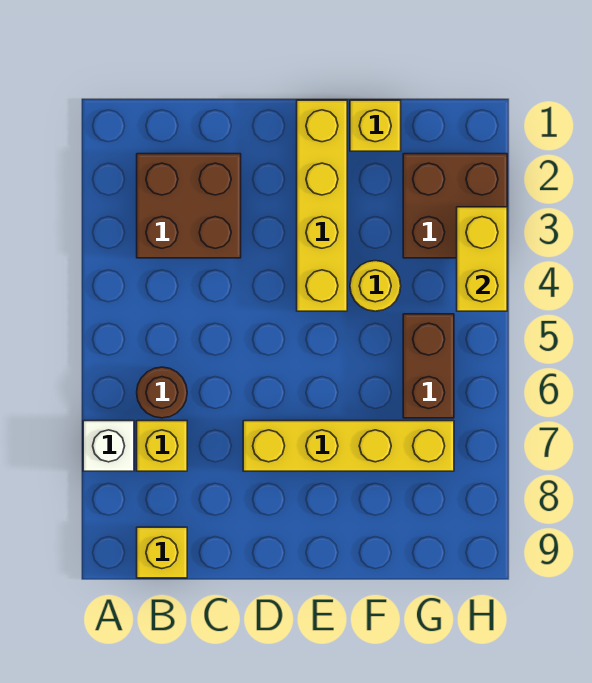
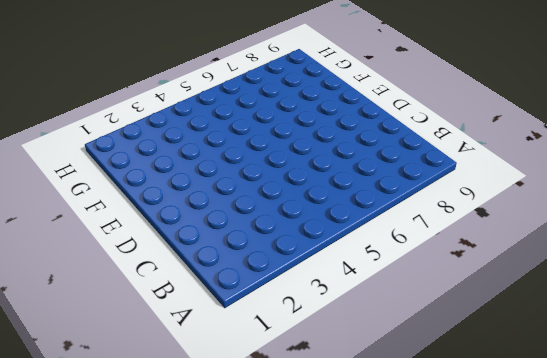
none -> white 1x1 brick [83,421,134,471]
none -> brown 2x2 brick [137,154,241,258]
none -> brown 1x1 round brick [137,367,187,418]

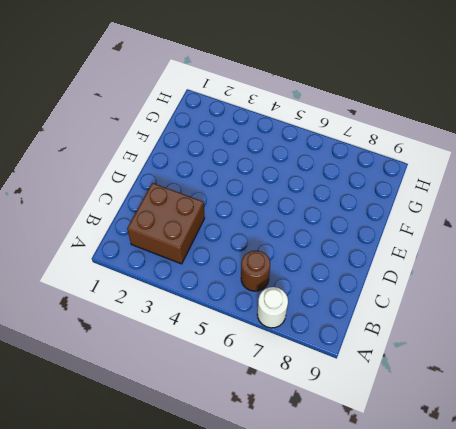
white 1x1 round brick [257,287,288,328] -> white 1x1 brick [83,421,134,471]
none -> yellow 1x1 brick [137,421,187,471]
none -> yellow 1x1 brick [137,527,187,578]
none -> yellow 1x4 brick [243,421,454,471]

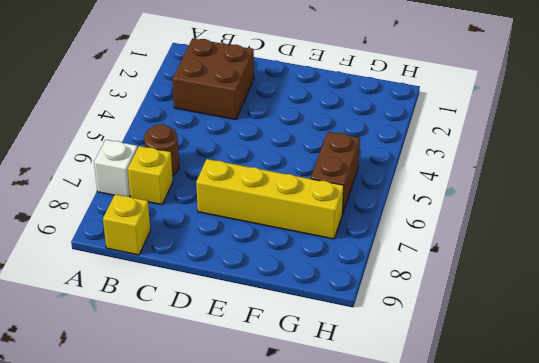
none -> yellow 1x4 brick [297,100,347,311]
none -> yellow 1x1 brick [350,100,401,151]
none -> yellow 1x1 round brick [350,261,401,311]

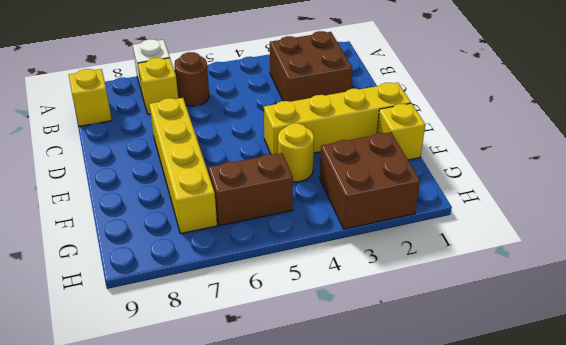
none -> yellow 1x2 brick [457,207,507,311]

